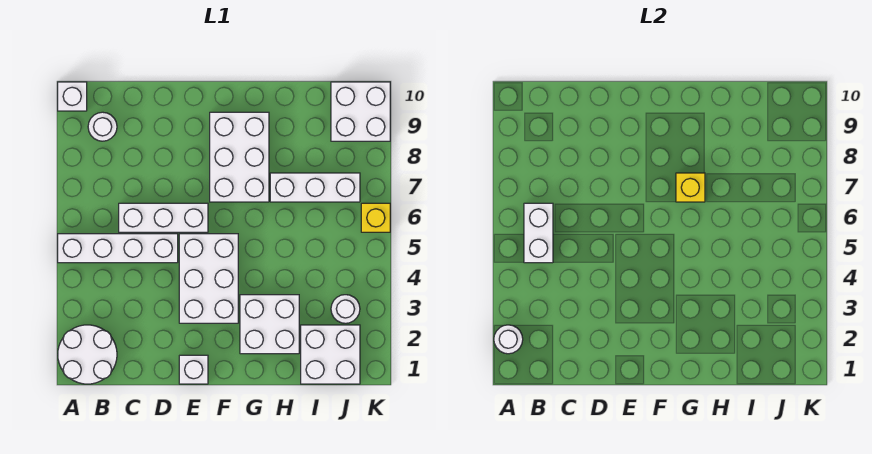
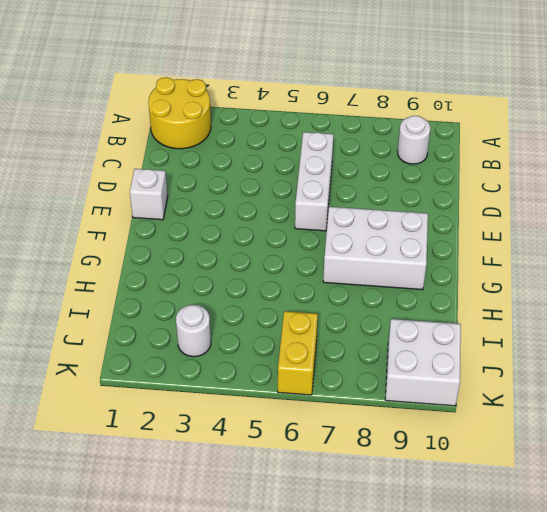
yellow 2x2 round brick [148,77,211,149] -> white 2x2 round brick [58,325,117,384]
yellow 1x2 brick [278,311,318,395] -> yellow 1x1 brick [361,203,390,232]
none -> white 1x4 brick [58,234,178,263]
none -> white 1x1 brick [58,82,87,111]
none -> white 2x3 brick [179,234,238,323]

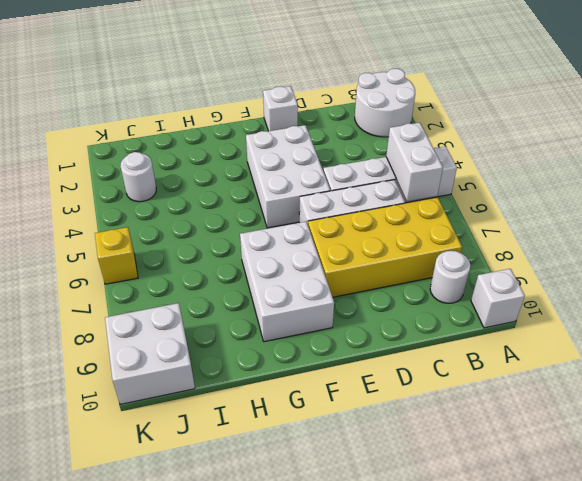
yellow 2x4 brick [308,197,462,297] -> none
none -> white 2x2 brick [240,295,299,354]
none -> white 1x3 brick [270,173,360,202]
none -> white 2x2 brick [301,325,360,384]

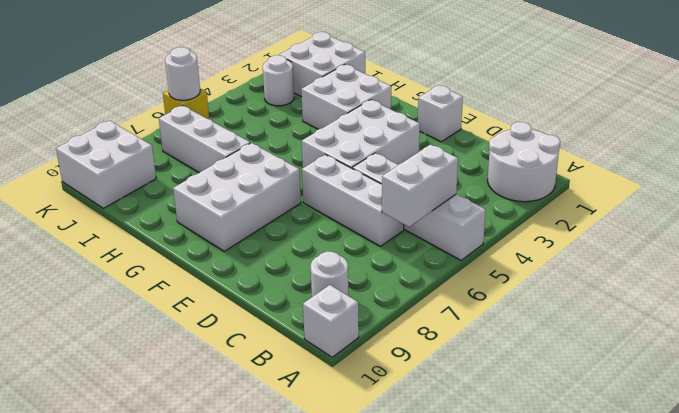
white 1x1 round brick [165,47,200,100] -> white 1x1 round brick moved to [494,325,523,354]
none -> yellow 1x1 brick [676,173,705,202]

